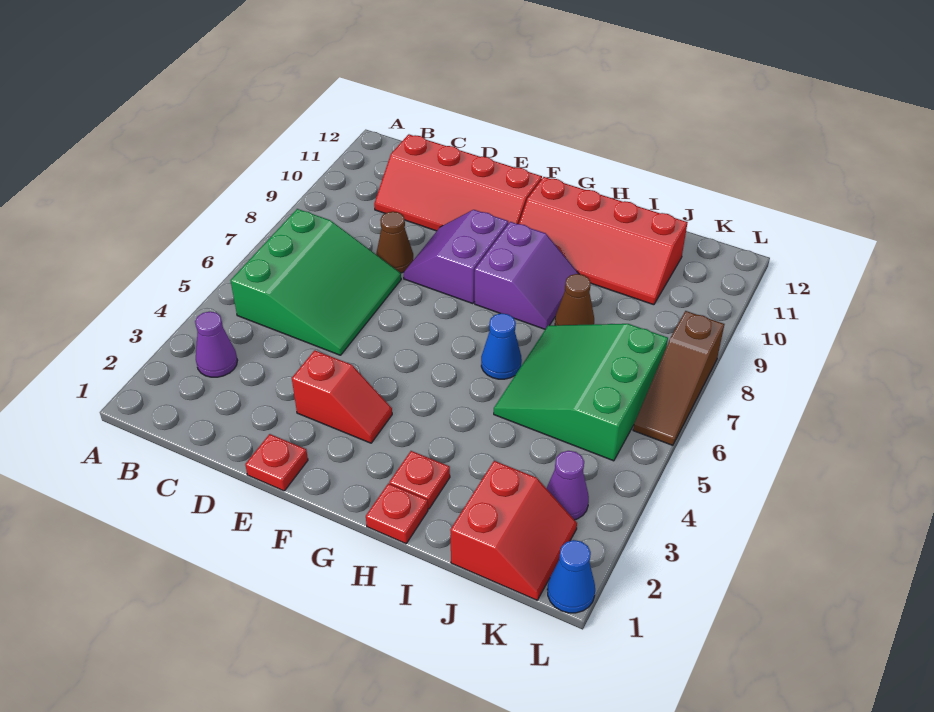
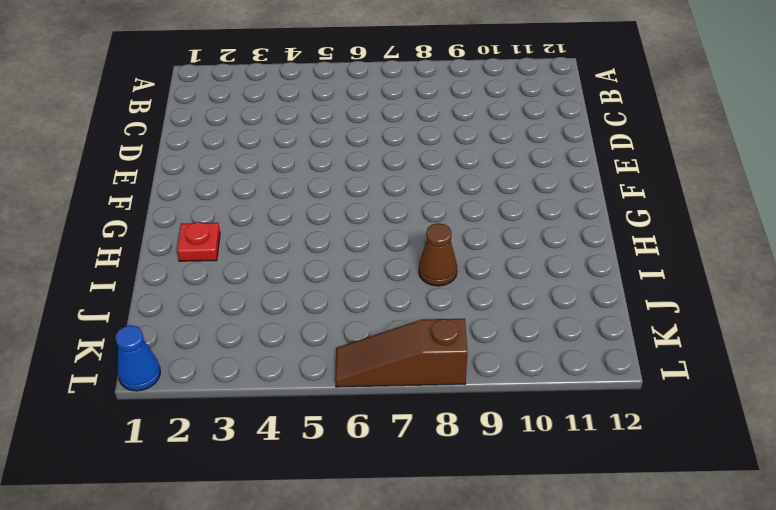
none -> purple 1x1 cone [195,312,238,377]
none -> green 3x3 slope [231,209,401,355]
none -> red 2x4 slope [374,134,542,231]

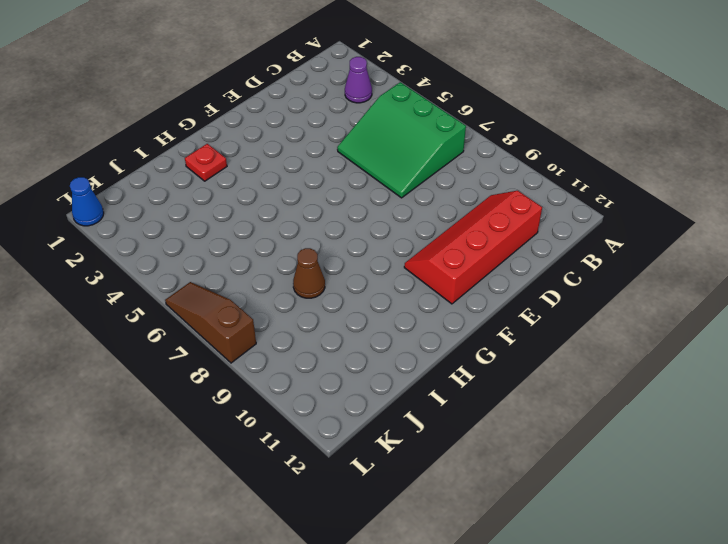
none -> brown 1x1 cone [376,212,413,273]
none -> red 1x1 plate [245,434,308,491]
none -> red 1x2 slope [292,350,392,443]

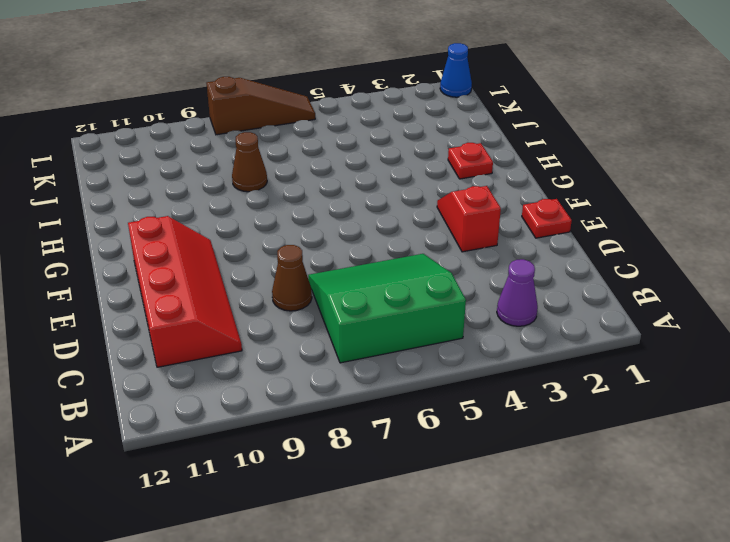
none -> purple 2x2 slope [404,210,508,304]
none -> purple 2x2 slope [475,222,579,329]
none -> red 2x4 slope [519,177,688,305]

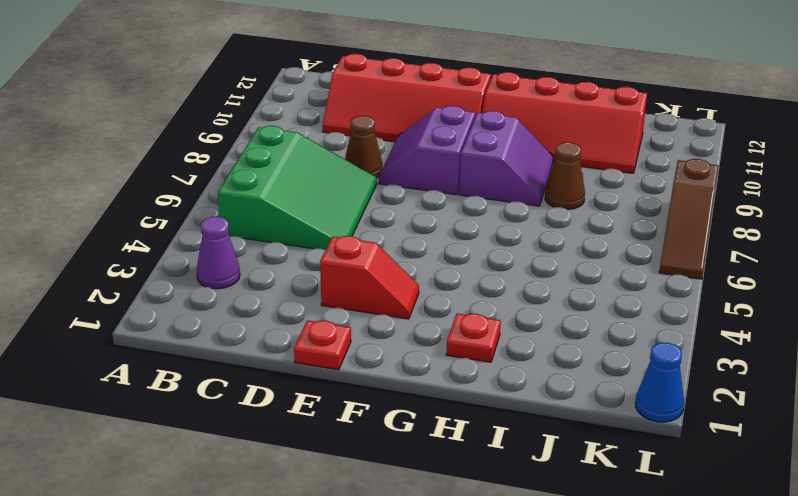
none -> red 1x1 plate [366,483,428,544]
none -> blue 1x1 cone [481,313,522,379]
none -> green 3x3 slope [494,324,668,461]

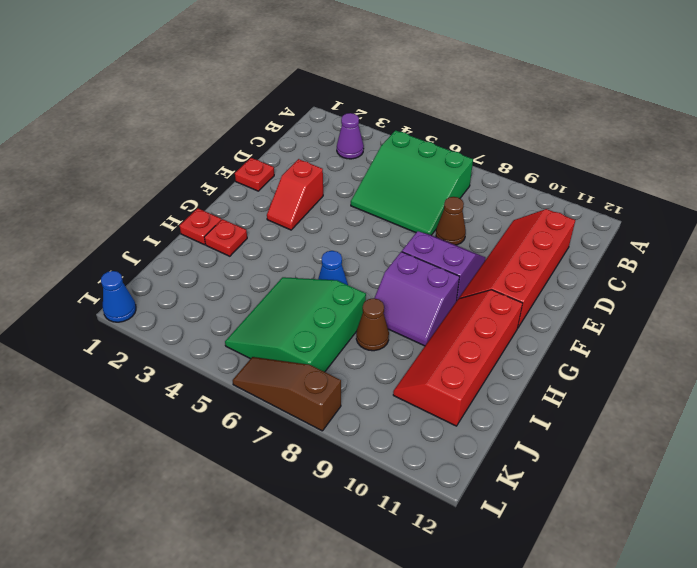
green 3x3 slope [225,277,366,372] -> green 3x3 slope turned to [494,324,668,461]
none -> red 2x2 slope [450,461,577,600]
none -> purple 1x1 cone [546,451,589,520]

